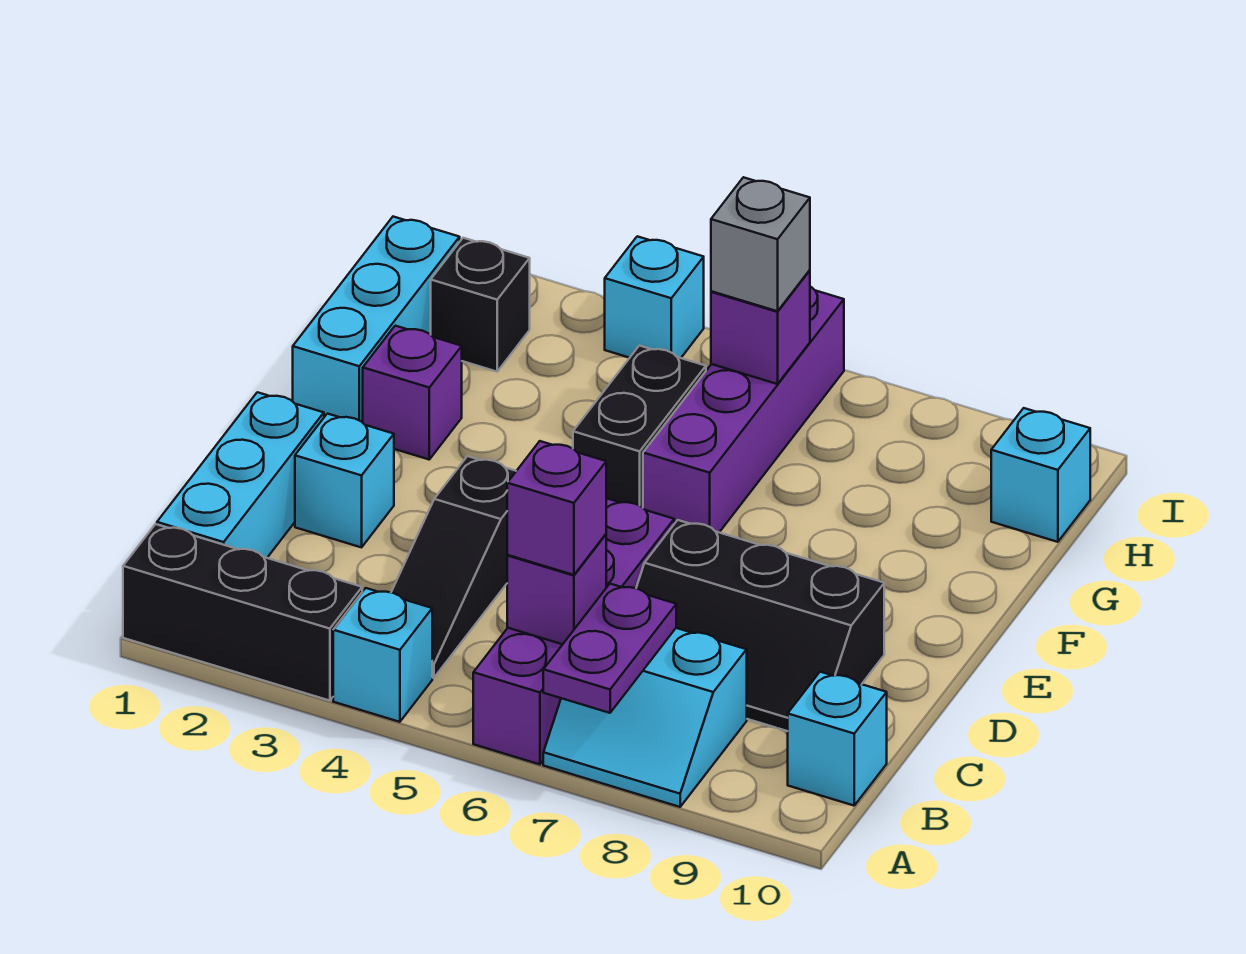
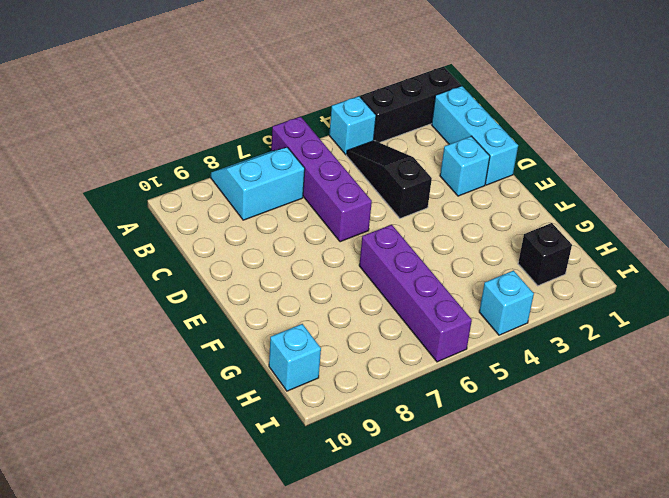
none -> cyan 1x1 brick [788,672,887,806]
none -> black 2x3 slope [636,520,884,731]
none -> cyan 1x3 brick [293,217,460,423]

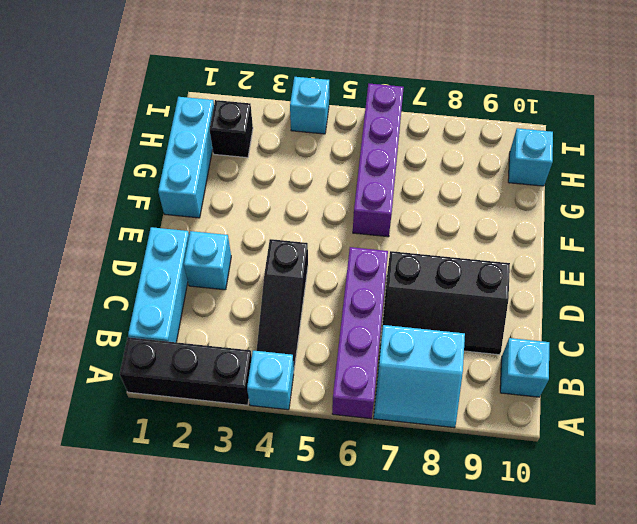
none -> purple 1x1 brick [363,326,462,459]
none -> black 1x2 brick [573,346,706,508]
none -> purple 1x2 plate [543,584,676,713]

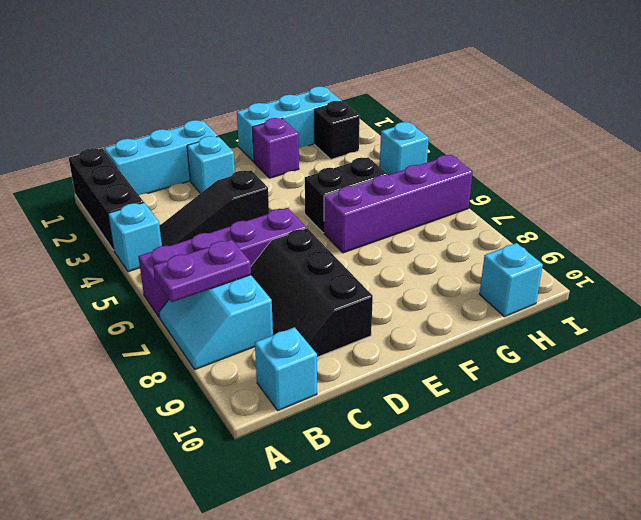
none -> purple 1x1 brick [507,534,606,644]
none -> purple 1x1 brick [711,270,810,384]
none -> purple 1x1 brick [507,441,606,575]

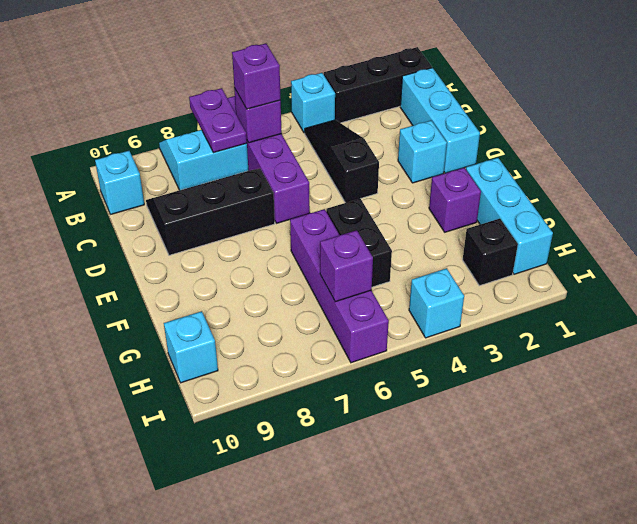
none -> grey 1x1 brick [711,177,810,311]

